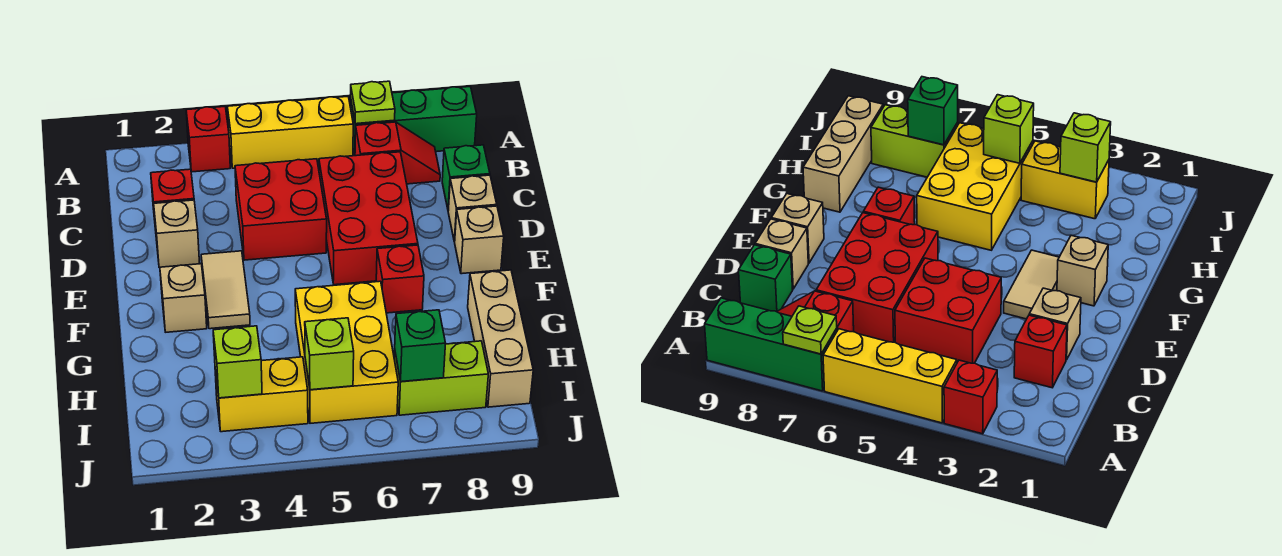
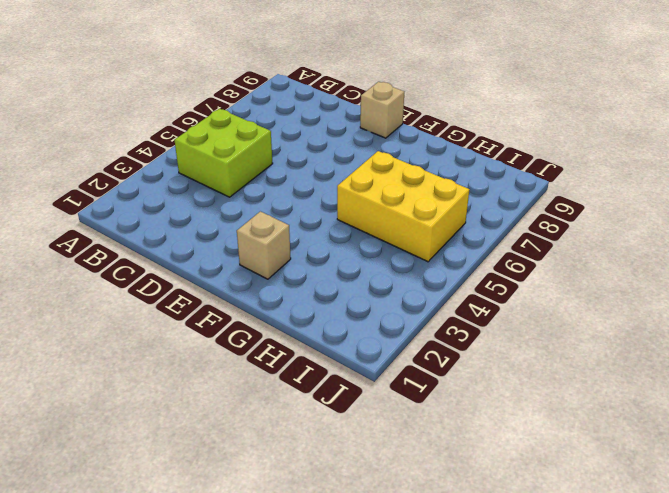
lime 2x2 brick [174,109,273,197] -> red 2x2 brick [235,159,327,260]
none -> red 1x1 brick [186,107,230,172]
none -> yellow 1x3 brick [227,97,353,168]
none -> green 1x3 brick [350,87,477,156]

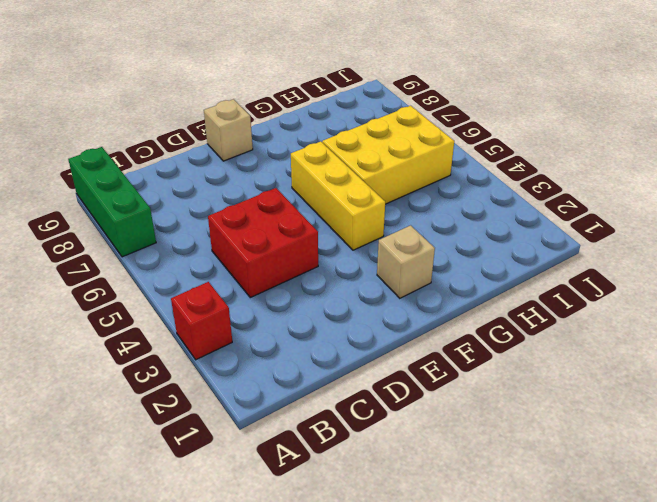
yellow 1x3 brick [291,141,385,250] -> yellow 1x3 brick moved to [227,97,353,168]
none -> red 1x2 slope [355,122,440,184]
none -> red 1x1 brick [151,169,194,230]
none -> red 2x3 brick [319,152,418,285]

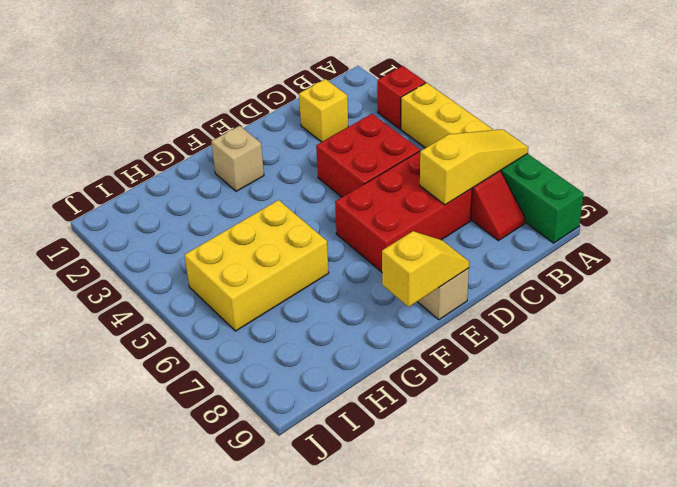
yellow 1x3 slope [420,129,528,205] -> lime 1x1 plate [350,81,395,124]
yellow 1x1 brick [299,79,348,142] -> red 1x1 brick [151,169,194,230]
yellow 1x2 slope [382,231,469,307] -> none
none -> green 1x1 brick [442,145,490,211]
none -> tan 1x1 brick [154,200,200,267]
none -> tan 1x1 brick [448,175,497,242]

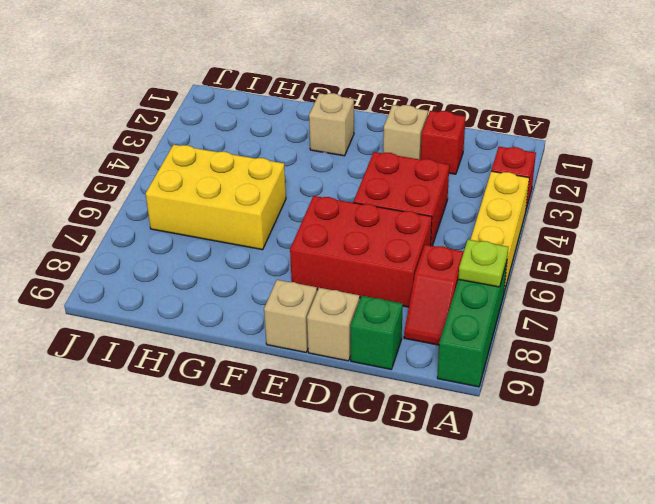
none -> tan 1x2 tile [201,251,250,329]
none -> red 1x1 brick [376,245,424,313]
none -> tan 1x3 brick [468,270,533,407]

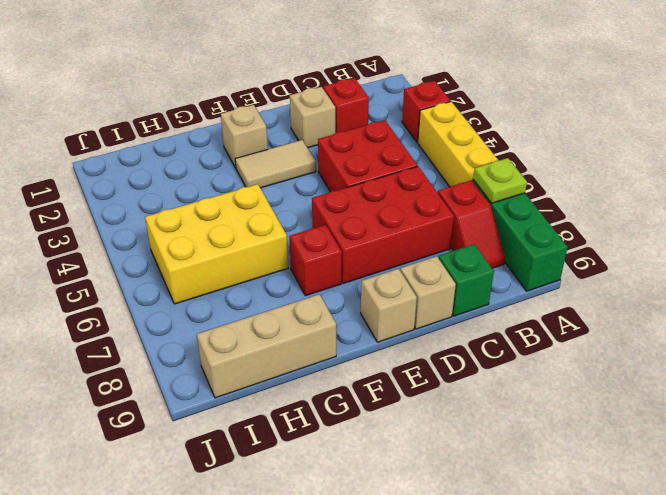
none -> yellow 1x2 brick [215,357,308,432]
none -> lime 1x2 brick [394,341,488,415]
none -> lime 1x1 brick [213,326,262,398]

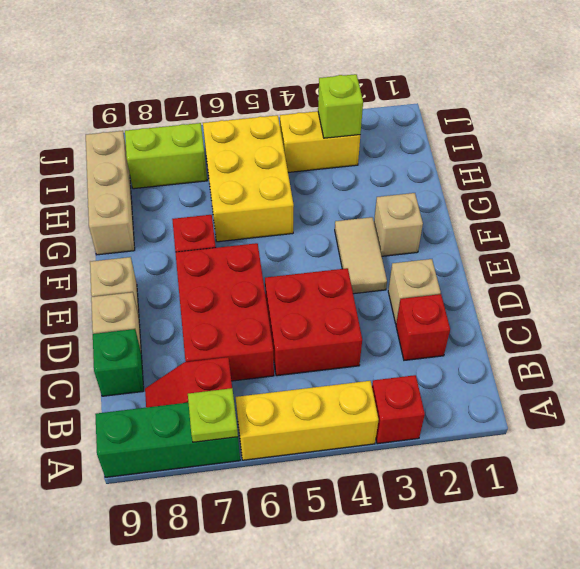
none -> lime 1x1 brick [305,318,354,390]
none -> green 1x1 brick [395,310,446,382]

